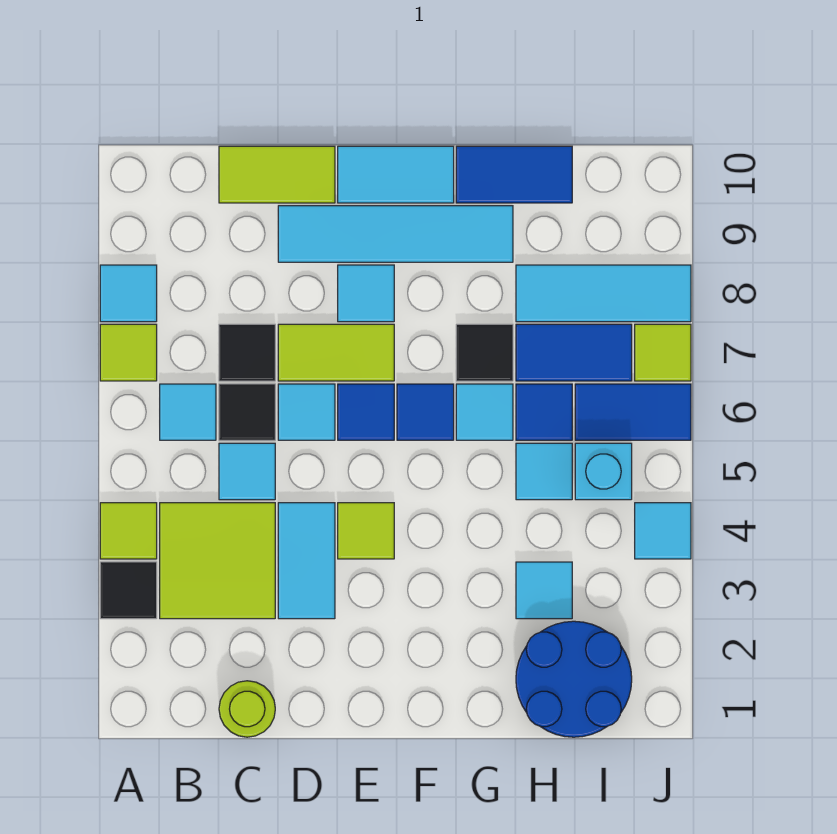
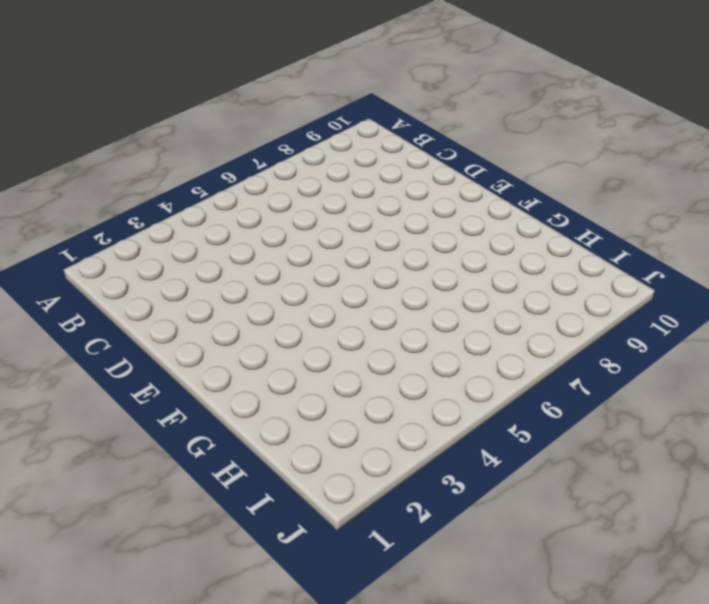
none -> black 1x1 tile [100,562,157,619]
none -> lime 1x1 tile [100,503,157,559]
none -> lime 1x1 tile [100,324,157,381]
none -> cyan 1x1 tile [100,265,157,322]

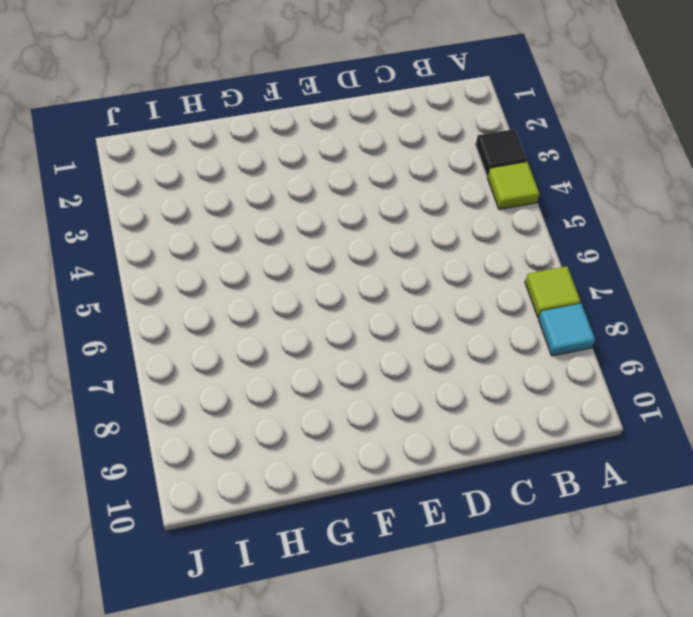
none -> lime 2x2 tile [160,503,275,619]
none -> cyan 1x1 tile [160,384,216,440]
none -> lime 1x1 round brick [219,681,275,737]
none -> cyan 1x1 tile [219,443,275,500]

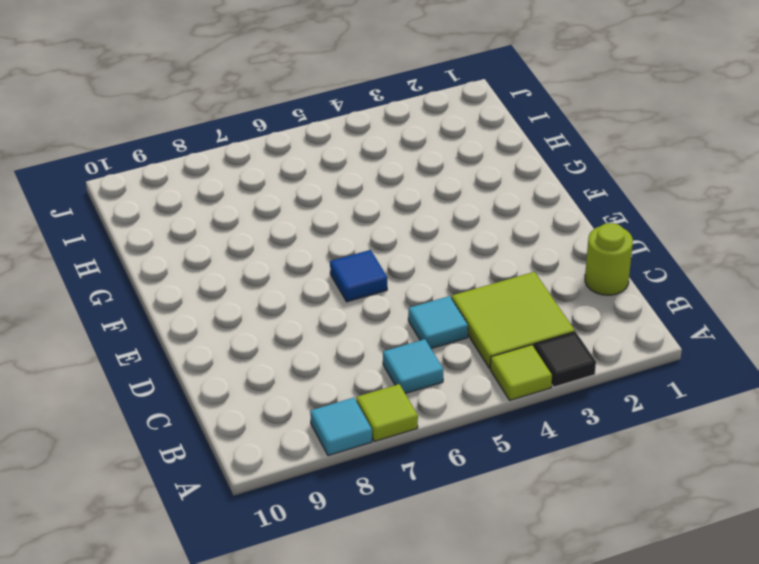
none -> black 1x1 tile [219,384,275,440]
none -> black 1x1 tile [219,324,275,381]
none -> lime 1x2 tile [219,146,335,203]
none -> cyan 1x2 tile [278,503,335,619]

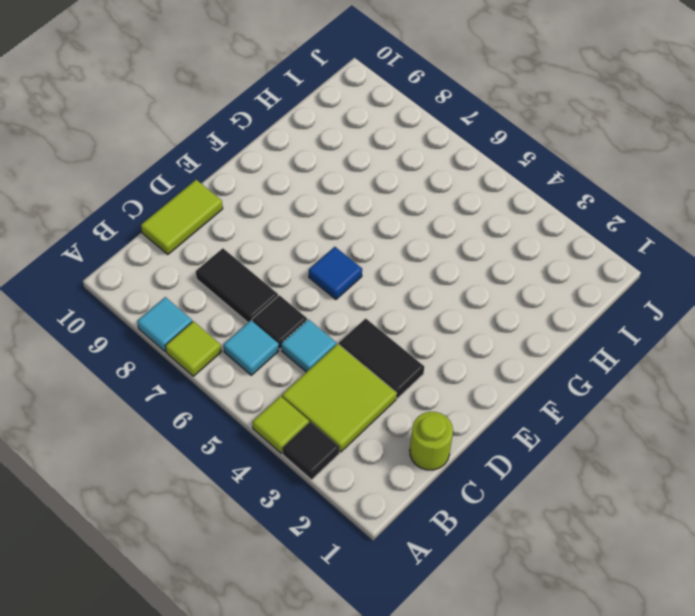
black 1x2 tile [196,248,278,322] -> black 1x1 tile [219,324,275,381]
black 1x2 tile [339,318,424,398] -> cyan 1x2 tile [278,503,335,619]
none -> cyan 1x1 tile [278,384,335,440]
none -> lime 1x2 tile [278,324,394,381]
none -> cyan 1x4 tile [278,206,513,262]
none -> lime 1x1 tile [338,503,394,559]

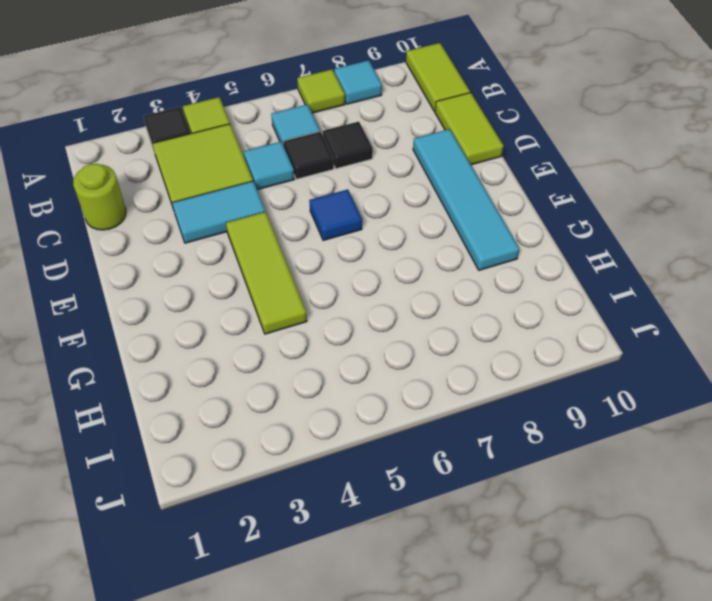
lime 1x2 tile [406,43,470,111] -> lime 1x2 tile moved to [278,324,394,381]
lime 1x3 tile [226,212,307,334] -> lime 1x1 tile [338,503,394,559]
none -> cyan 1x1 tile [278,384,335,440]
none -> cyan 1x1 tile [338,265,394,322]
none -> cyan 1x2 tile [338,146,454,203]
none -> blue 1x1 tile [397,384,454,440]

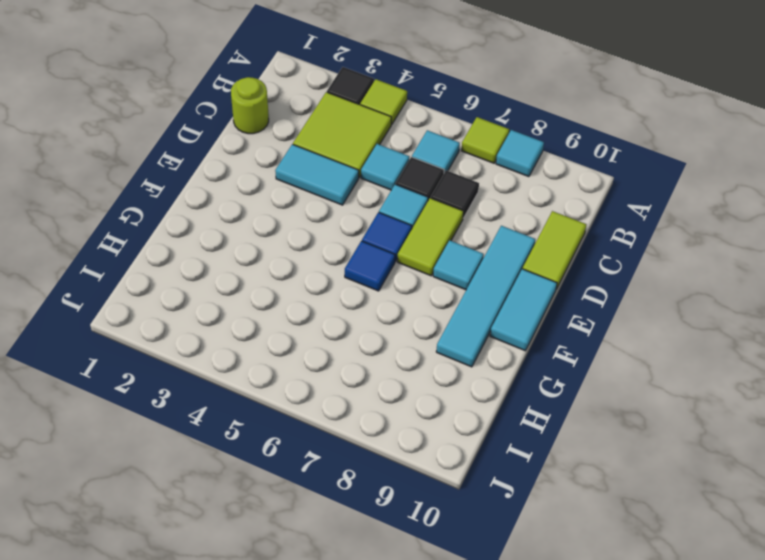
none -> lime 1x1 tile [338,503,394,559]
none -> cyan 1x1 tile [456,384,513,440]
none -> black 1x1 tile [456,324,513,381]
none -> blue 1x2 tile [456,146,572,203]

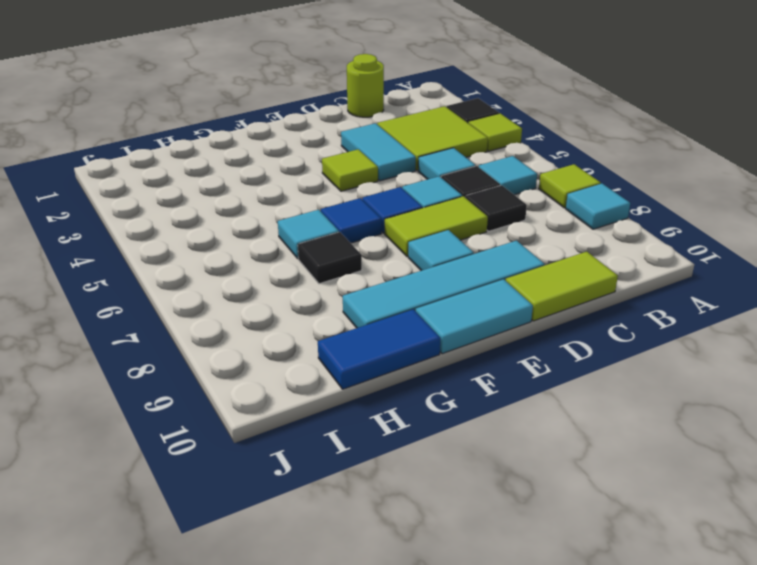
none -> blue 2x2 round brick [516,621,632,737]
none -> cyan 1x1 tile [516,562,572,619]
none -> cyan 1x1 tile [516,443,572,500]
none -> blue 1x1 tile [516,384,572,440]

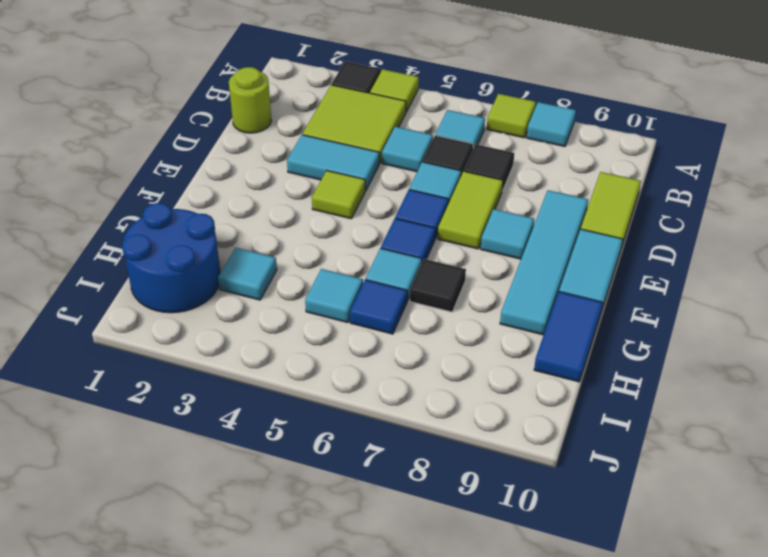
none -> blue 1x2 tile [516,324,632,381]
none -> cyan 1x3 tile [516,265,691,322]
none -> cyan 1x1 brick [575,443,632,500]
none -> blue 1x2 tile [575,384,691,440]

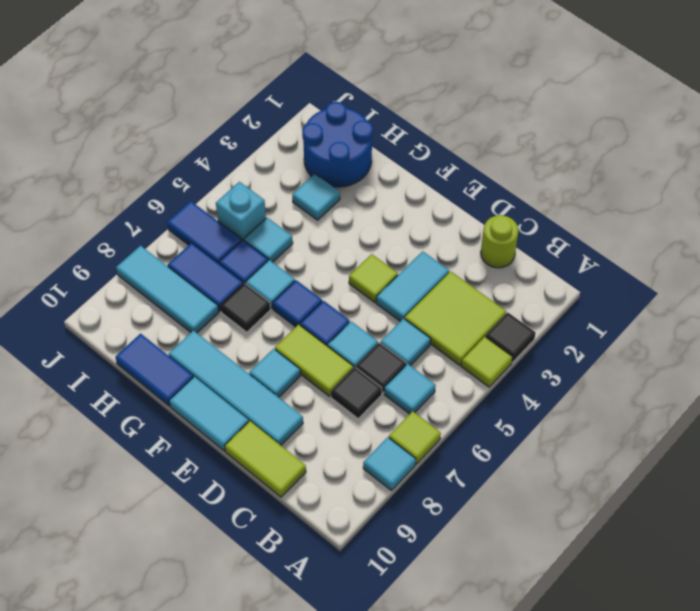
none -> cyan 1x1 tile [635,503,691,559]
none -> lime 1x1 tile [635,324,691,381]

